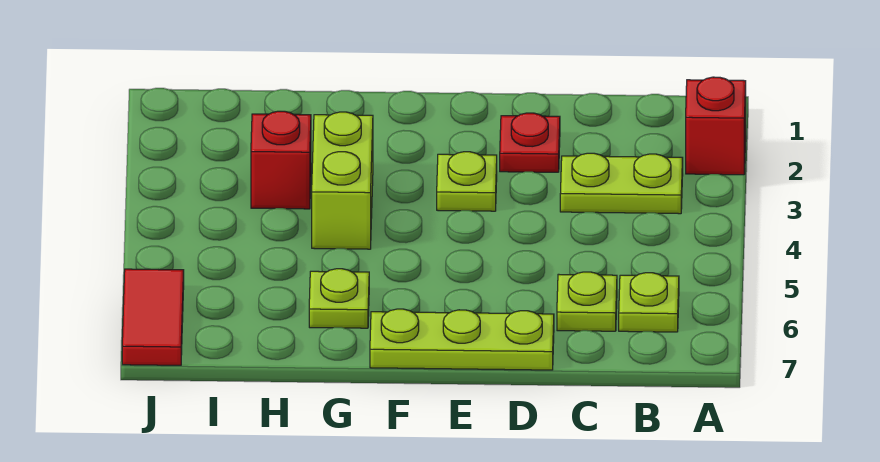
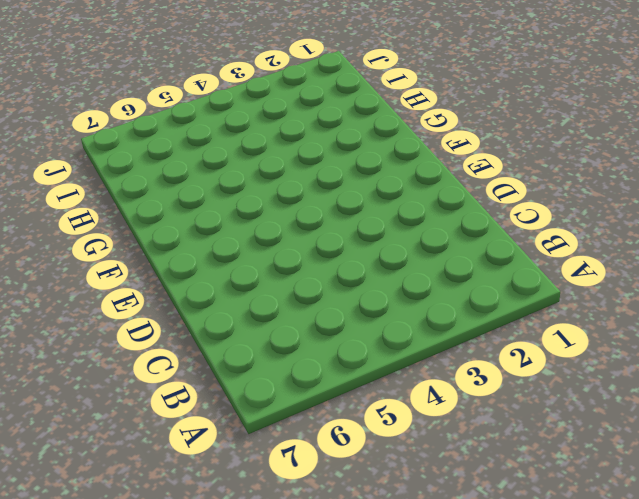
none -> red 1x1 brick [686,77,746,175]
none -> lime 1x2 plate [560,153,683,214]

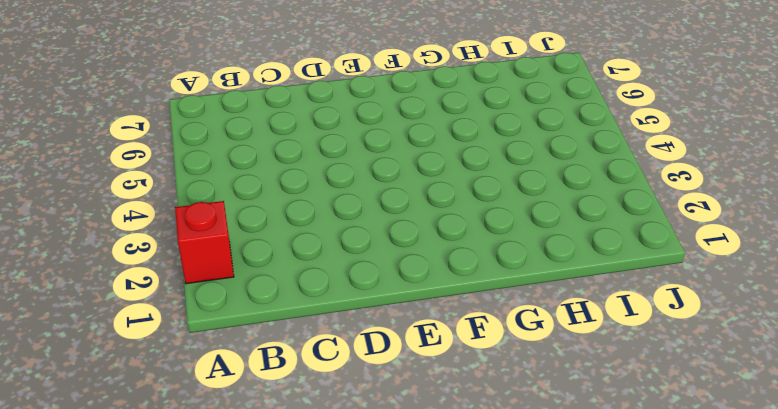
none -> lime 1x2 plate [560,153,683,214]
none -> lime 1x1 plate [619,273,679,332]

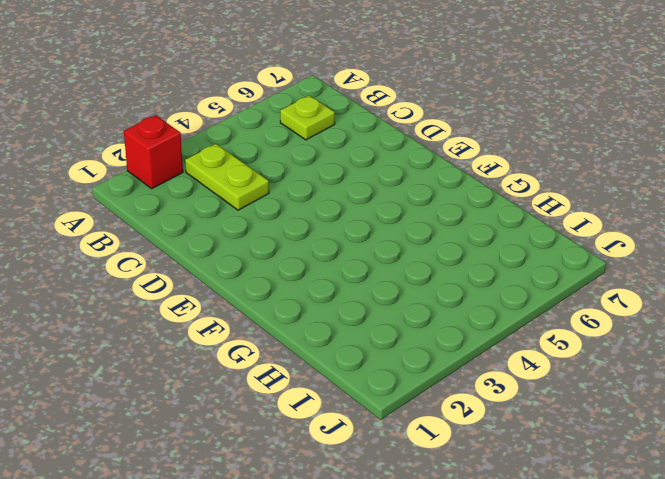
none -> lime 1x1 plate [557,272,617,331]
none -> red 1x1 plate [500,113,560,172]

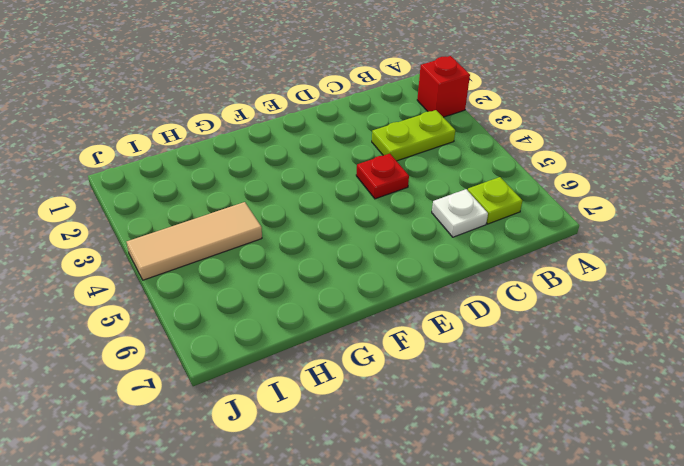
white 1x1 plate [432,189,488,237] -> lime 1x1 plate [557,272,617,331]
red 1x1 plate [356,154,409,199] -> red 1x1 plate moved to [500,113,560,172]
tan 1x3 tile [127,202,262,280] -> none
none -> lime 1x3 plate [370,309,554,370]
none -> lime 1x1 plate [437,152,497,211]

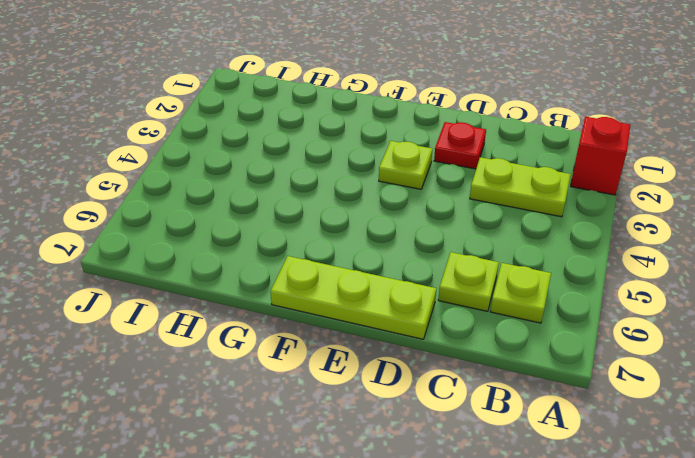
none -> lime 1x2 brick [312,112,373,249]
none -> lime 1x1 plate [309,269,369,328]

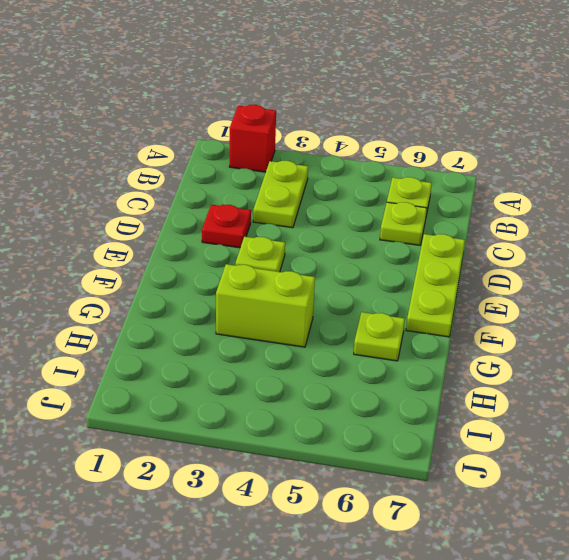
none -> red 1x1 brick [251,111,311,209]
none -> red 1x2 tile [122,269,184,365]

